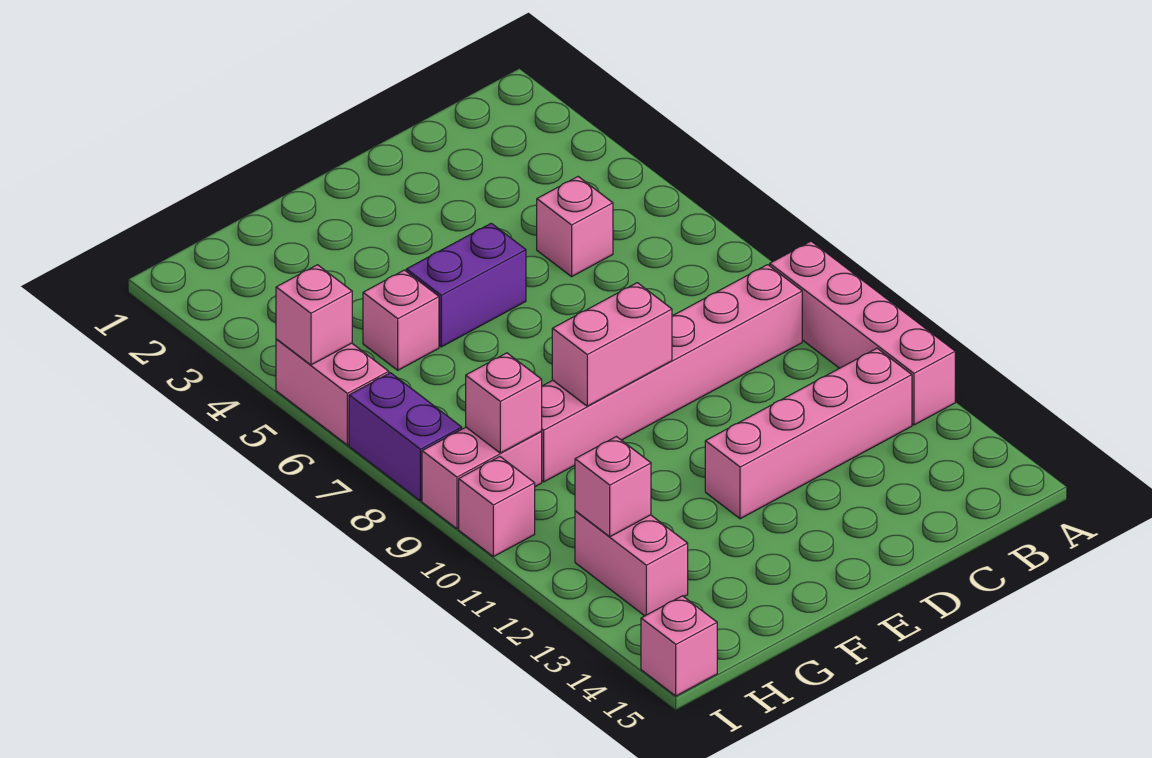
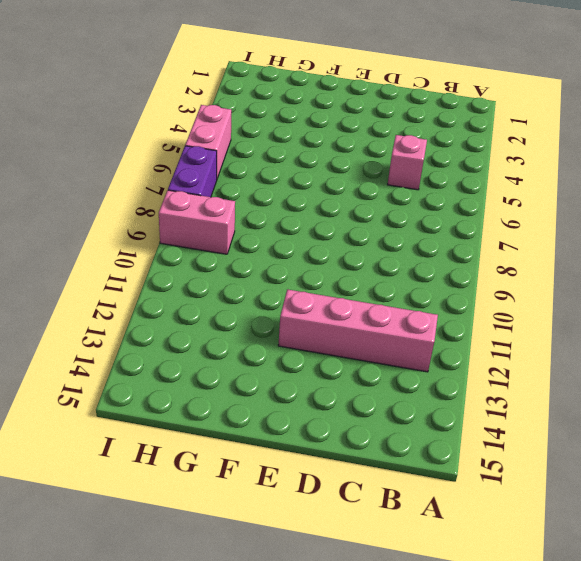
none -> pink 1x4 brick [770,241,955,425]
none -> pink 1x6 brick [541,265,802,482]
none -> purple 1x2 brick [406,223,526,347]

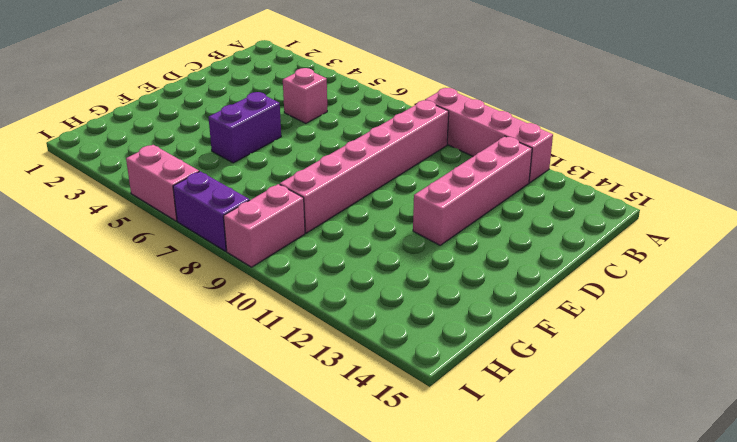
none -> pink 1x1 brick [363,270,439,370]
none -> pink 1x2 brick [575,511,688,616]
none -> pink 1x1 brick [459,457,535,557]

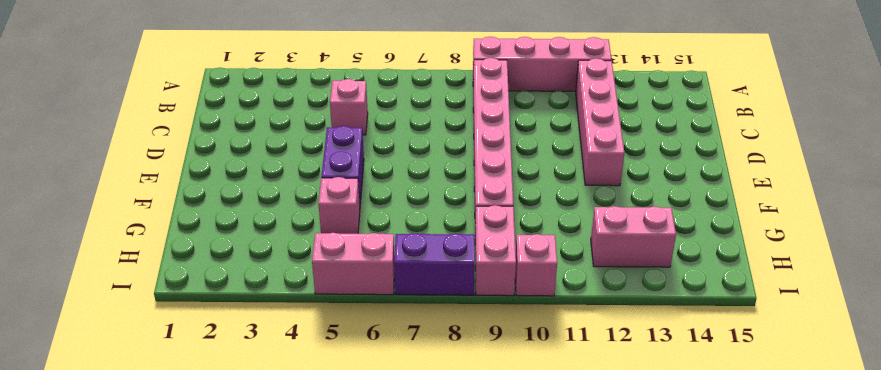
none -> pink 1x1 brick [641,596,717,696]
none -> pink 1x2 brick [552,283,672,406]
none -> pink 1x1 brick [466,353,542,453]

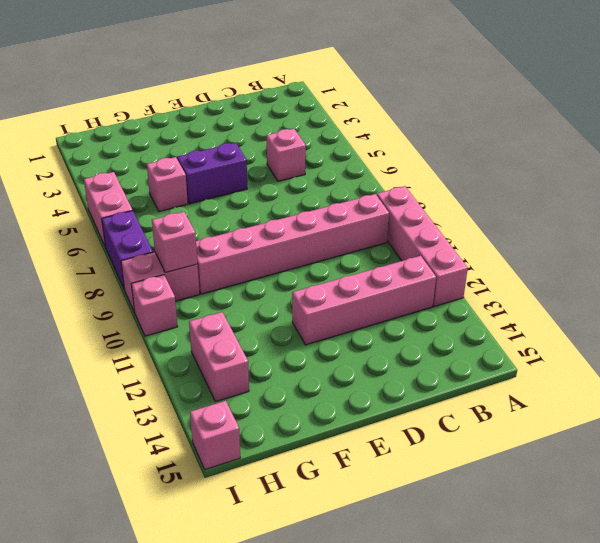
none -> pink 1x2 brick [552,283,672,406]
none -> pink 1x1 brick [575,437,651,537]
none -> pink 1x1 brick [276,265,352,365]

